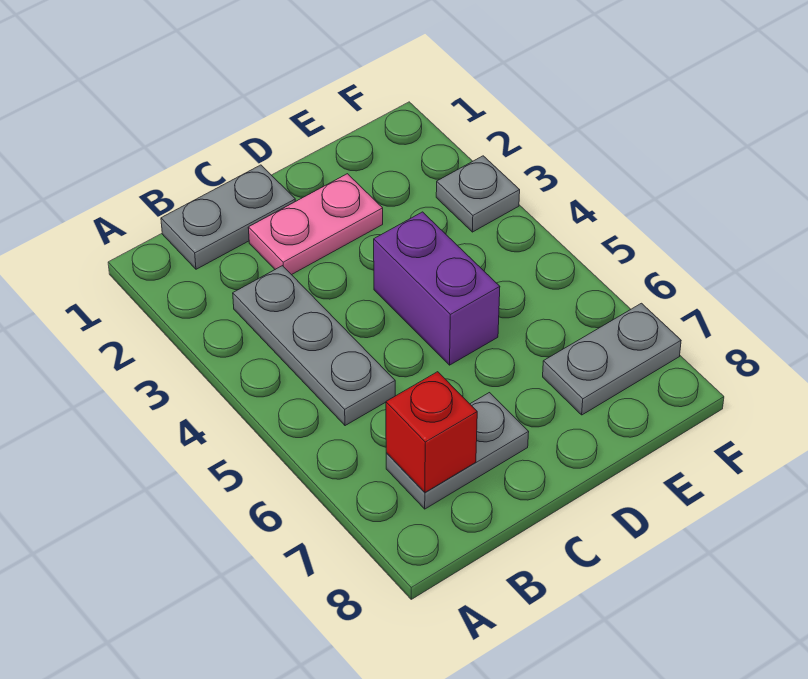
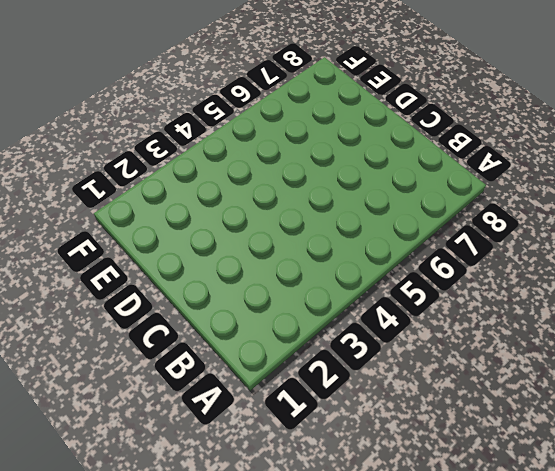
none -> grey 1x2 plate [161,165,295,269]
none -> grey 1x3 plate [233,266,395,426]

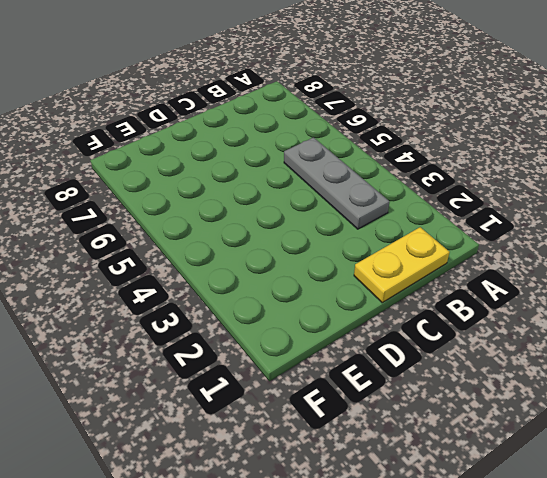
yellow 1x2 plate [354,227,450,303] -> grey 1x2 plate [161,165,295,269]
none -> grey 1x2 plate [386,393,529,509]
none -> pink 1x2 plate [248,174,383,275]

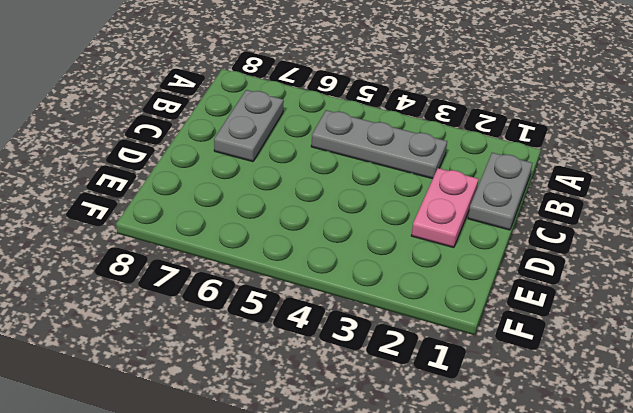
none -> purple 1x2 brick [374,212,500,365]
none -> grey 1x2 plate [543,303,681,415]

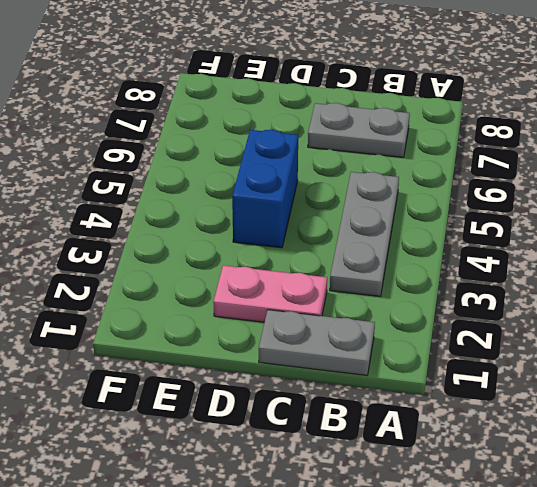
blue 1x2 brick [232,130,298,248] -> purple 1x2 brick [374,212,500,365]
none -> grey 1x2 plate [543,303,681,415]
none -> grey 1x1 plate [436,156,520,232]

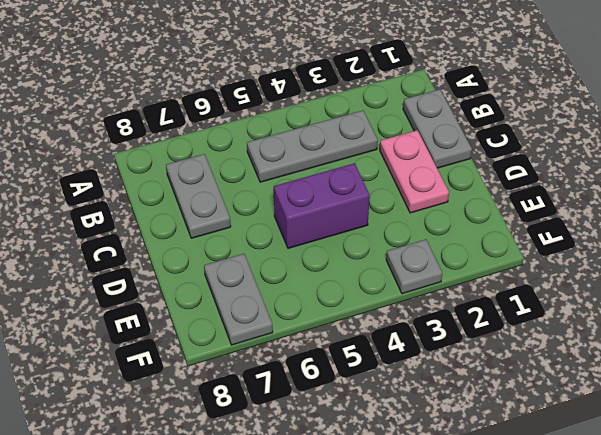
none -> red 1x1 brick [386,372,477,492]

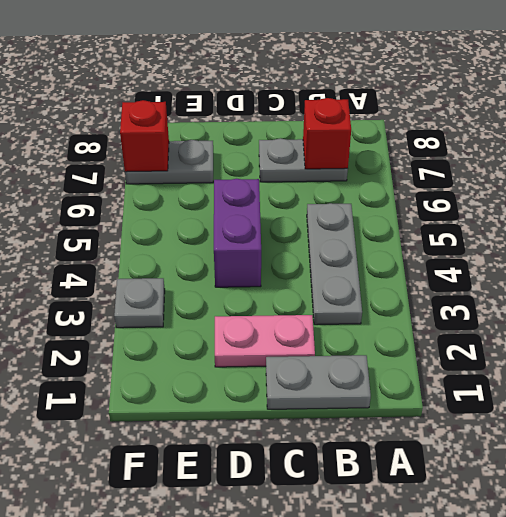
red 1x1 brick [120,100,169,172] -> none

